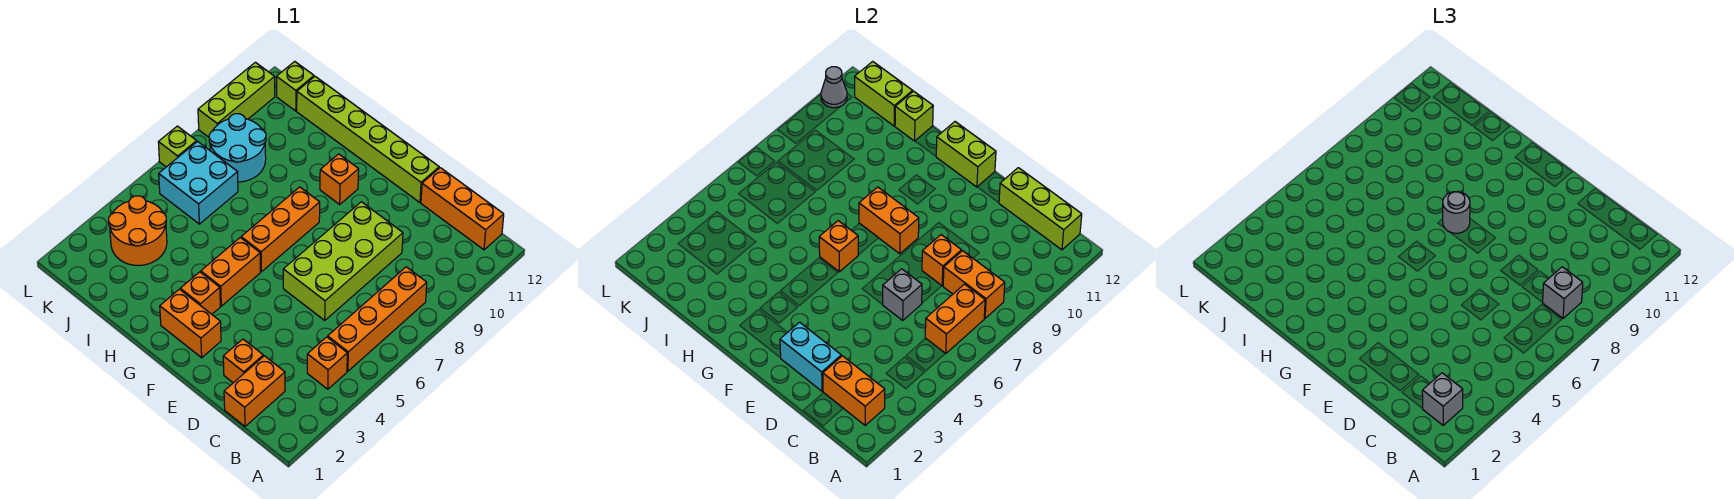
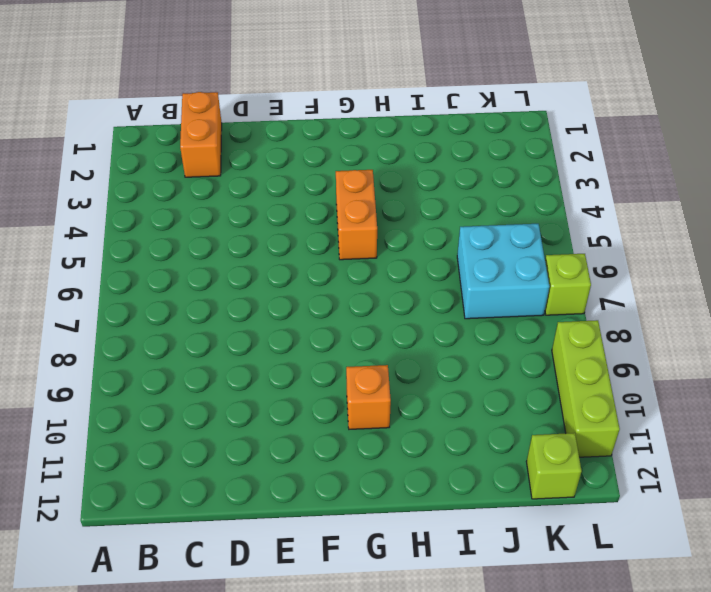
none -> orange 1x1 brick [307,337,347,389]
none -> orange 1x4 brick [328,267,427,371]
none -> orange 1x3 brick [421,168,504,250]
none -> orange 1x1 brick [223,339,263,383]

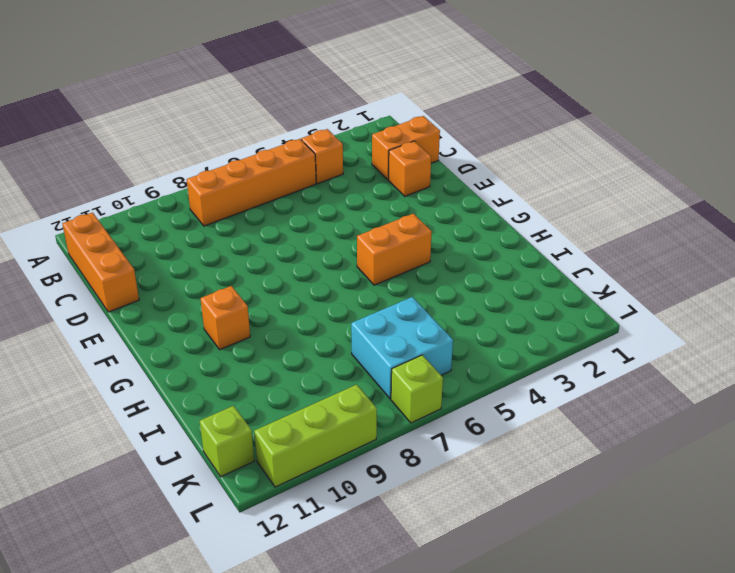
none -> lime 2x4 brick [283,202,403,320]
none -> lime 1x6 brick [297,76,439,202]
none -> orange 1x2 brick [160,289,221,358]
none -> orange 1x1 brick [180,272,220,314]

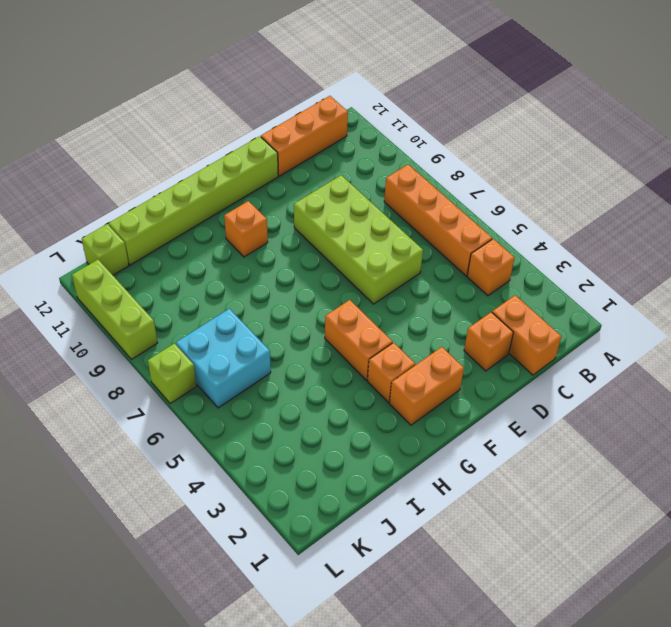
none -> orange 1x3 brick [241,187,320,272]
none -> orange 2x2 round brick [109,196,167,265]
none -> cyan 2x2 round brick [209,114,266,182]
none -> orange 1x2 brick [823,356,885,425]

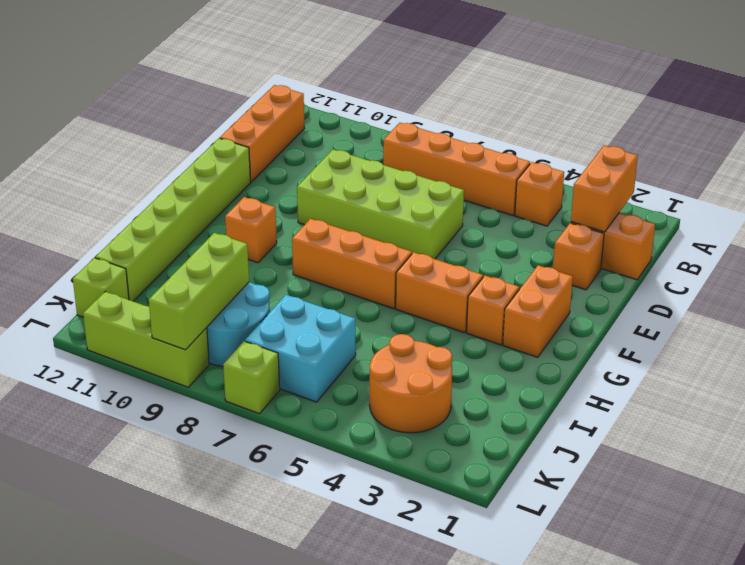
lime 1x3 brick [149,233,249,350] -> lime 1x3 brick moved to [999,168,1082,250]
none -> orange 1x2 brick [925,284,985,354]
none -> orange 1x2 brick [943,251,1005,318]
none -> cyan 1x2 brick [780,322,841,391]
none -> grey 1x1 brick [882,269,922,320]

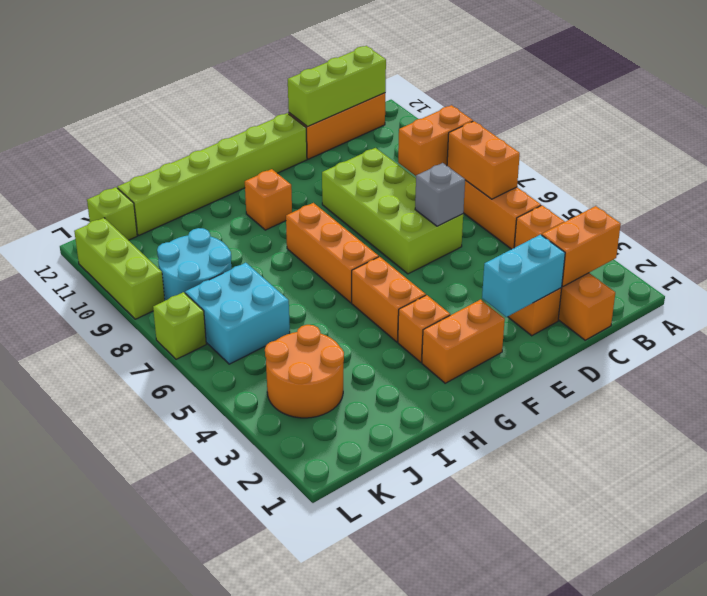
none -> orange 1x1 brick [922,235,961,286]
none -> orange 1x2 brick [859,187,919,254]
none -> lime 1x2 brick [936,122,996,187]
none -> orange 1x1 brick [819,221,858,272]

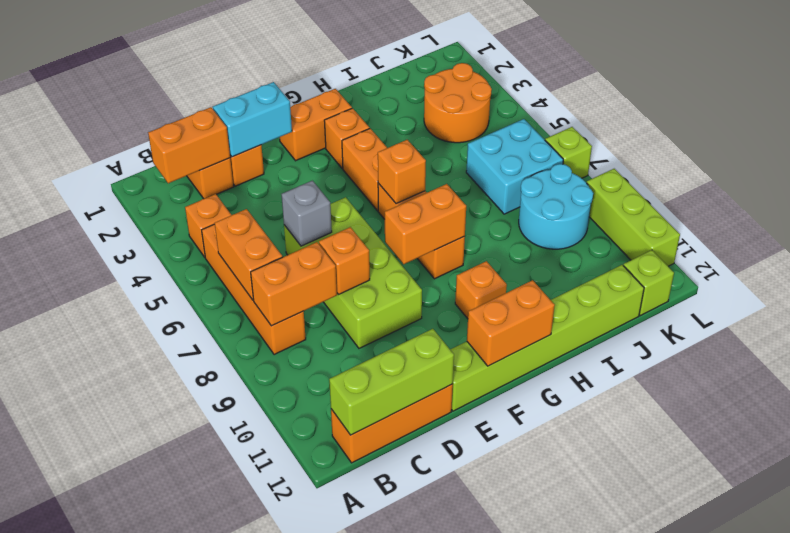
orange 1x2 brick [467,280,555,366] -> lime 1x2 brick [936,122,996,187]
none -> lime 1x1 brick [895,91,933,141]
none -> lime 1x2 brick [855,61,913,126]
none -> grey 1x1 cone [821,67,847,108]
none -> grey 1x1 brick [1422,373,1463,425]

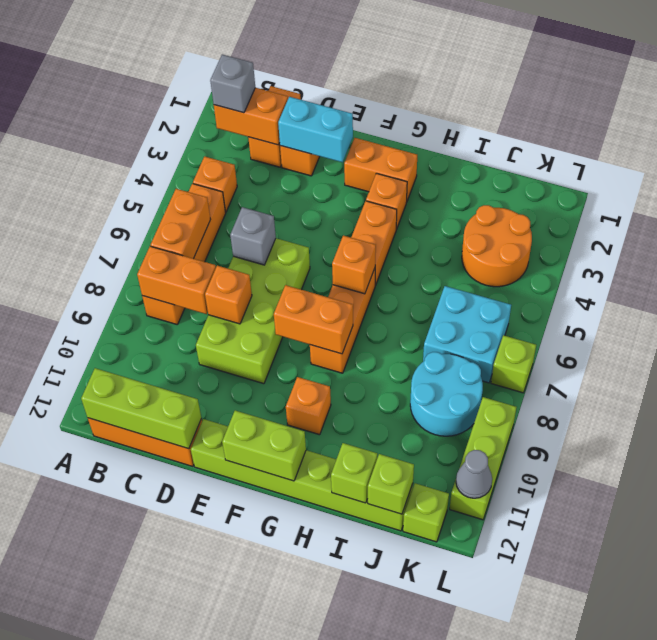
lime 1x1 brick [368,454,414,514] -> lime 1x2 brick [855,61,913,126]
none -> grey 1x1 brick [1542,267,1583,318]
none -> grey 1x1 round brick [1443,191,1470,233]

